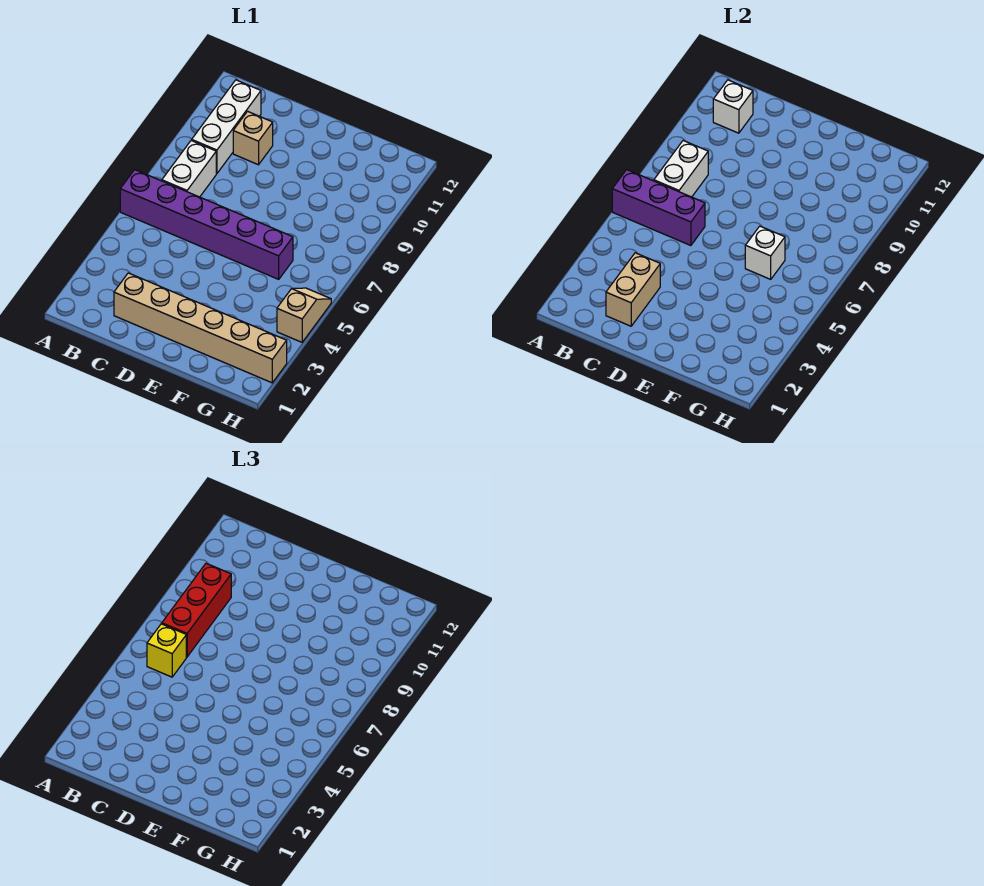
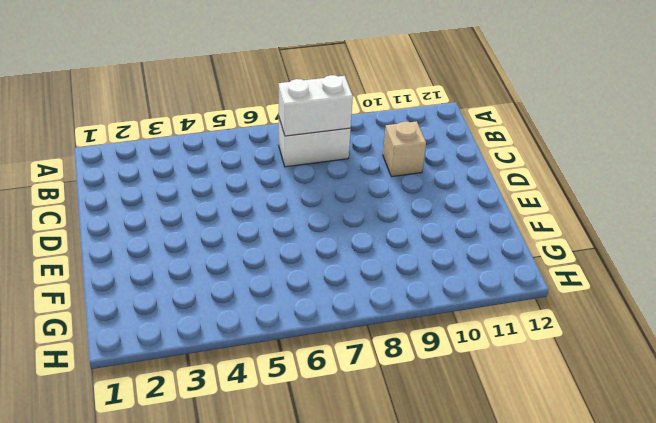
none -> purple 1x6 brick [120,170,293,279]
none -> white 1x3 brick [192,80,261,174]
none -> tan 1x6 brick [114,273,287,383]

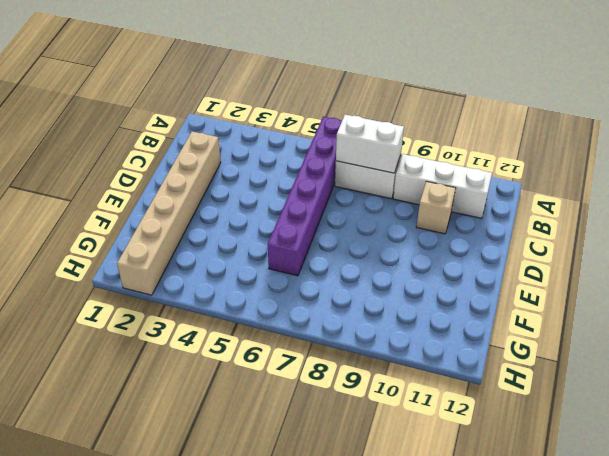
none -> tan 1x2 slope [277,288,331,342]
none -> purple 1x3 brick [612,170,705,246]
none -> white 1x1 brick [713,80,753,133]

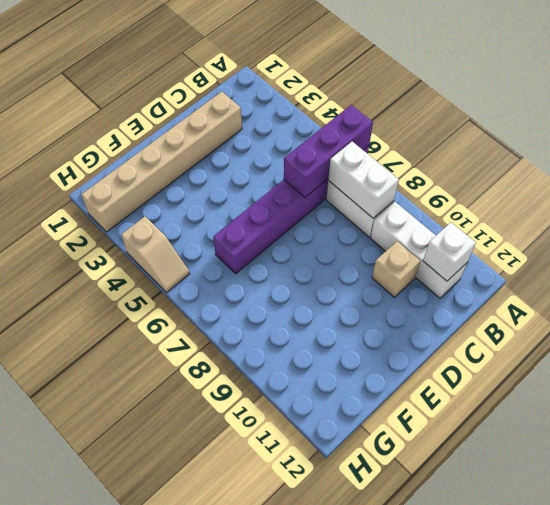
none -> tan 1x2 brick [606,253,660,326]
none -> white 1x1 brick [745,226,785,279]
none -> yellow 1x1 brick [147,624,186,677]

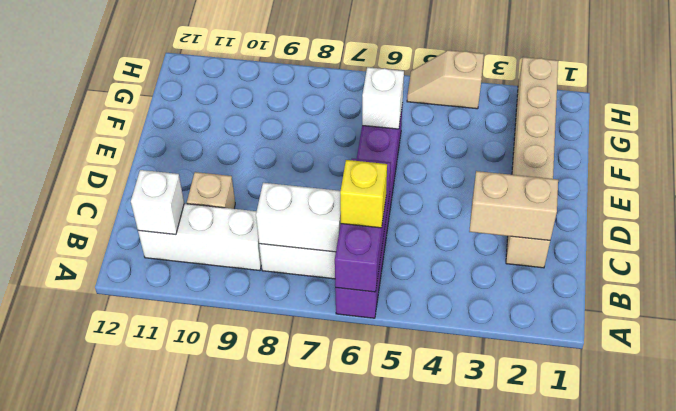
none -> red 1x3 brick [162,563,231,657]

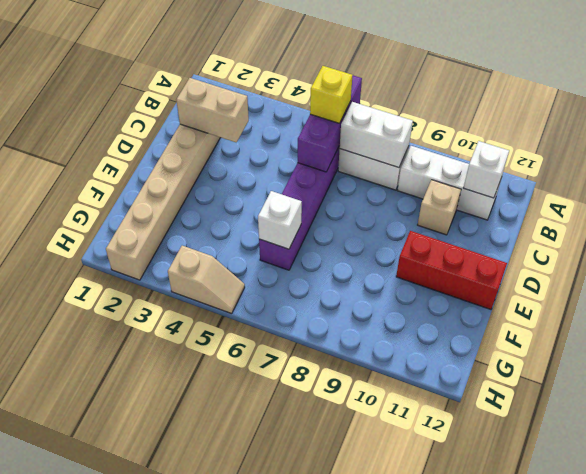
red 1x3 brick [396,231,507,309] -> red 1x3 brick moved to [162,563,231,657]

